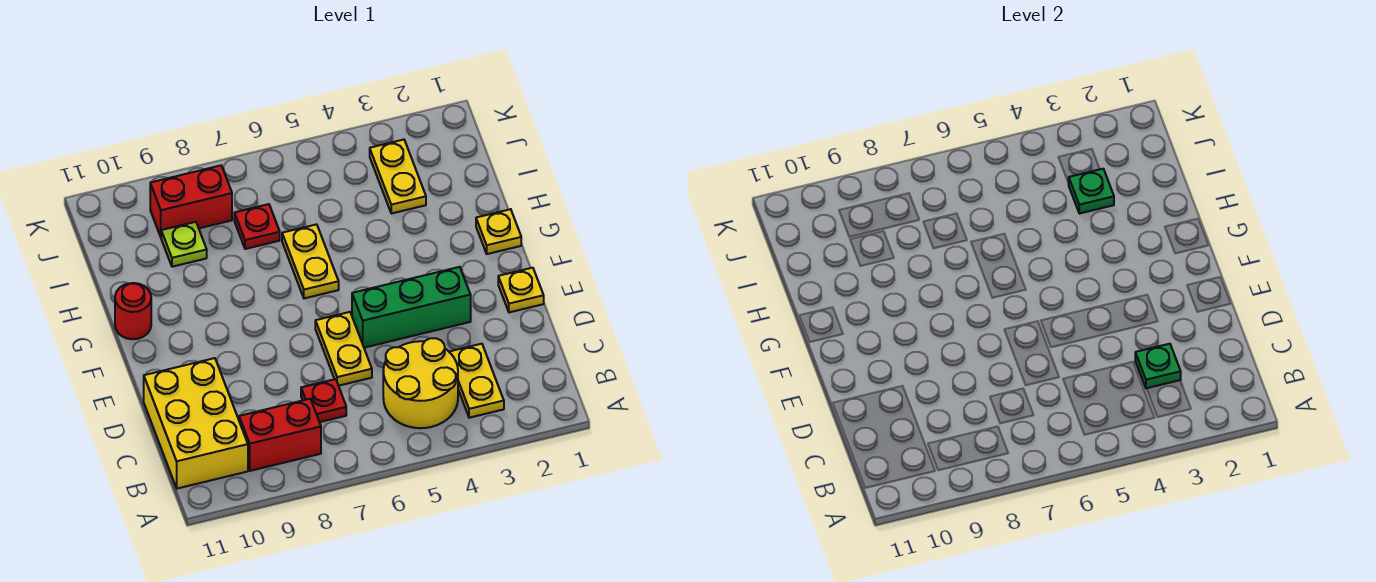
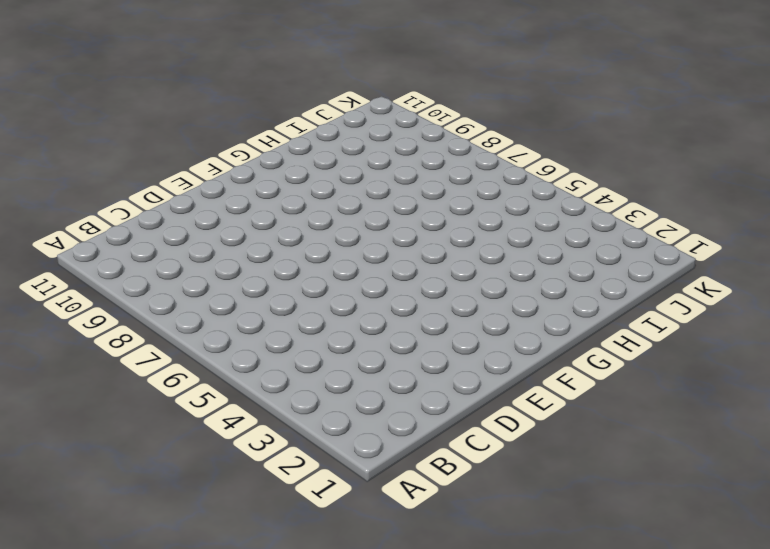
none -> yellow 1x2 plate [449,344,504,418]
none -> yellow 2x2 round brick [383,338,458,428]
none -> red 1x2 brick [239,399,321,471]

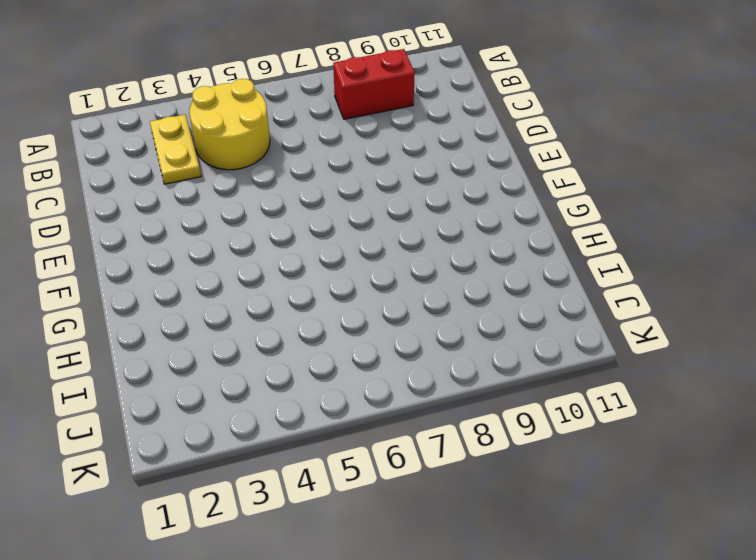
none -> yellow 2x3 brick [144,358,248,489]
none -> red 1x1 plate [301,379,346,422]
none -> yellow 1x2 plate [315,312,372,386]

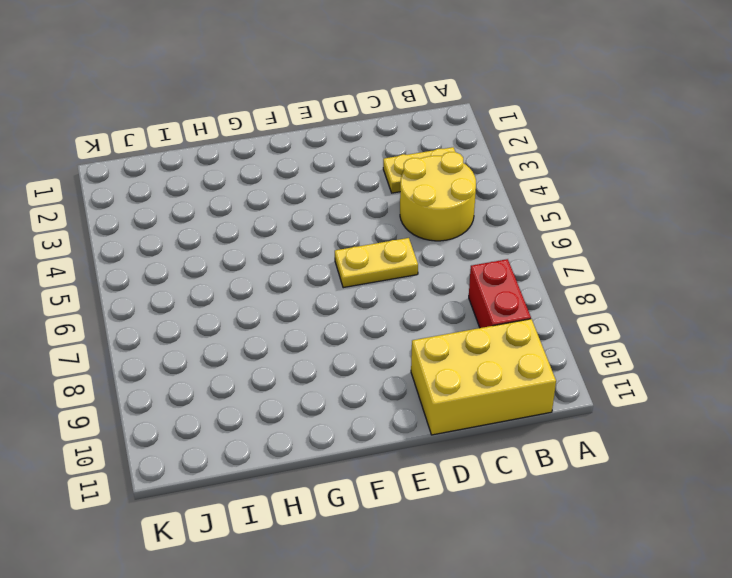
none -> red 1x1 plate [301,379,346,422]
none -> yellow 1x1 plate [498,268,544,312]
none -> green 1x3 brick [352,267,471,348]

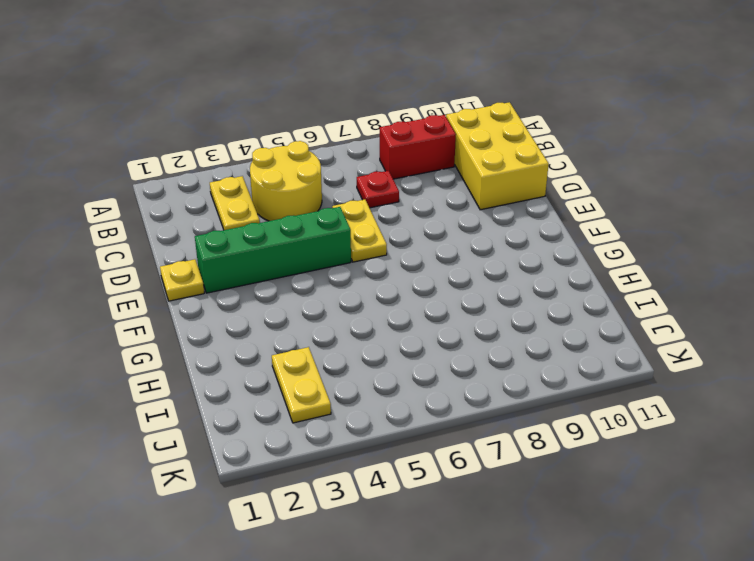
green 1x4 brick [195,207,351,293] -> green 1x3 brick [352,267,471,348]
none -> yellow 1x1 plate [476,209,521,254]
none -> yellow 1x2 plate [282,224,339,298]
none -> red 1x1 round brick [115,283,151,339]

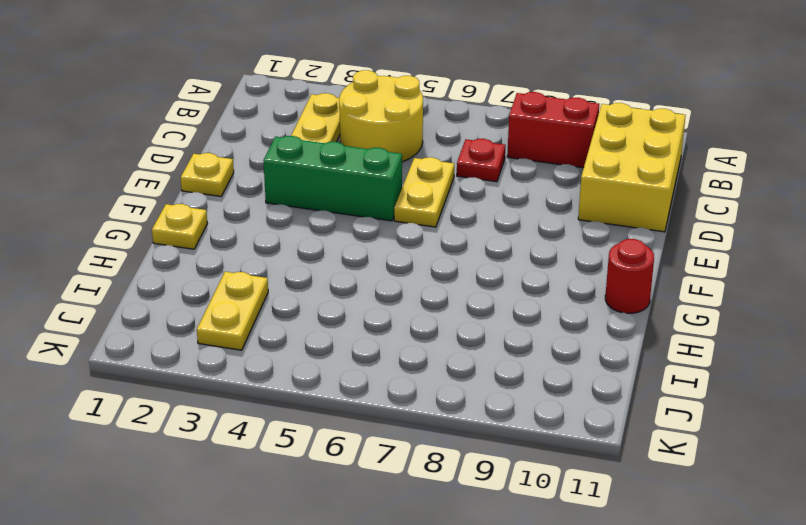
none -> yellow 1x2 plate [282,224,339,298]
none -> red 1x1 plate [234,204,280,249]
none -> lime 1x1 plate [161,222,207,267]

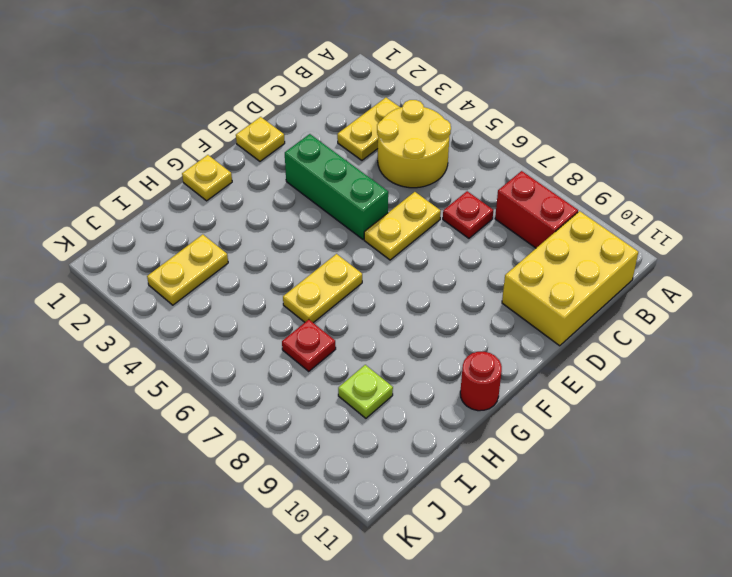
none -> red 1x2 brick [150,166,232,237]
none -> green 1x1 plate [1135,344,1181,389]
none -> green 1x1 plate [1069,169,1114,214]

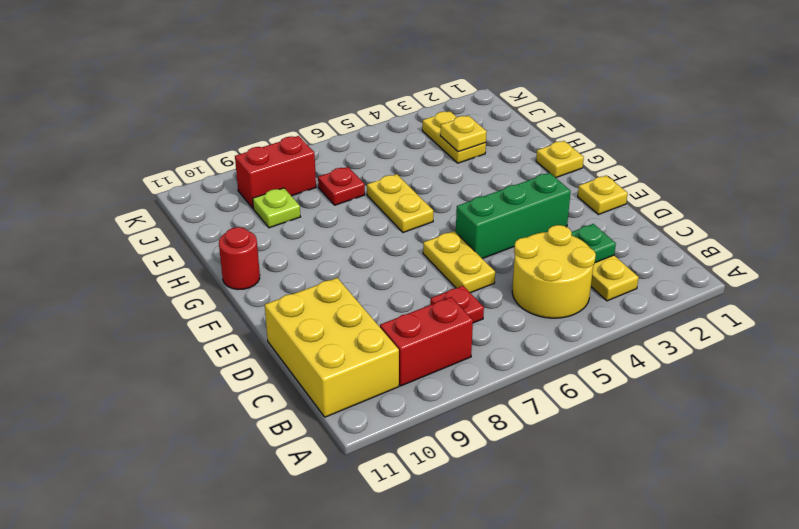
yellow 1x1 plate [440,116,487,152] -> green 1x1 plate [1069,169,1114,214]

